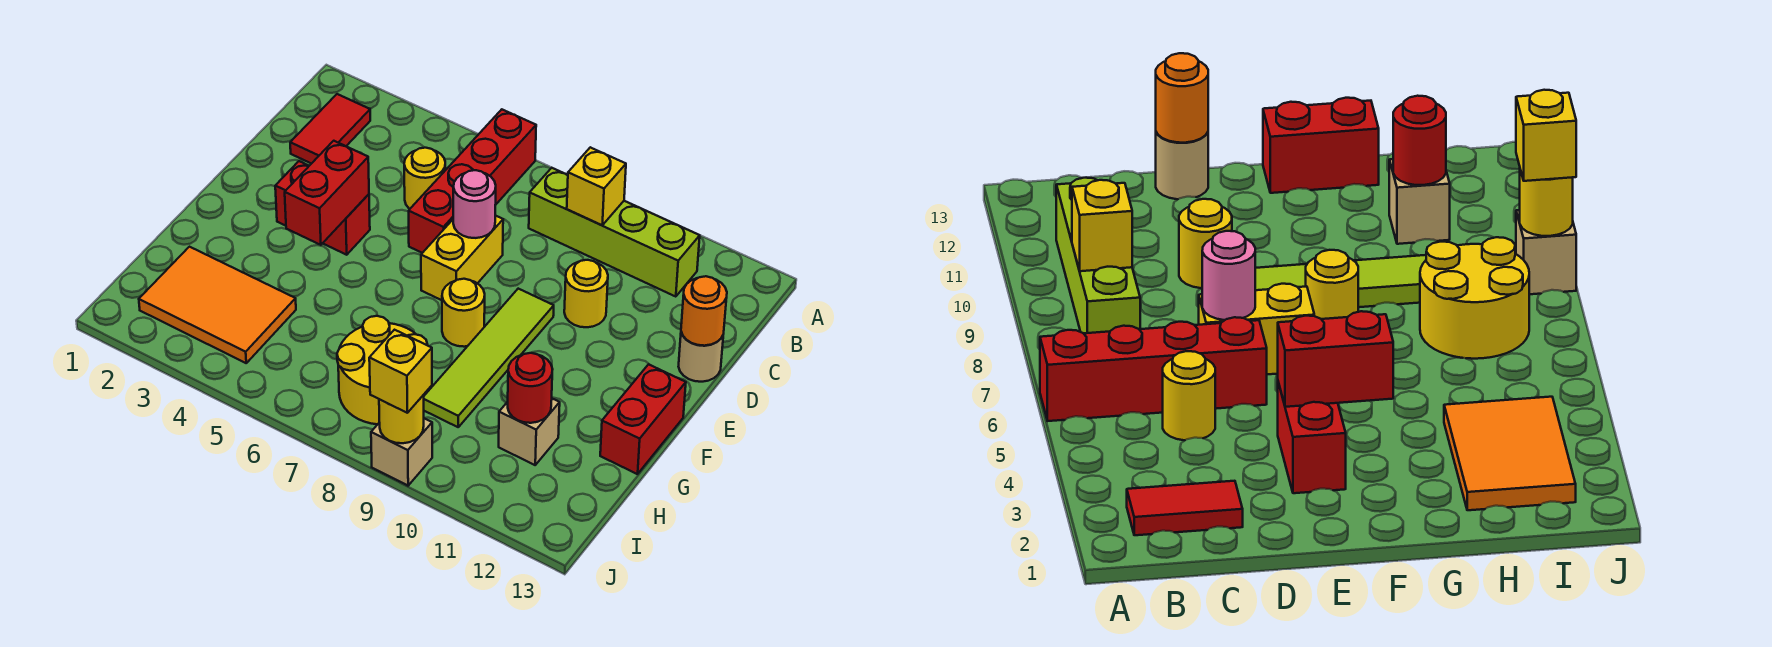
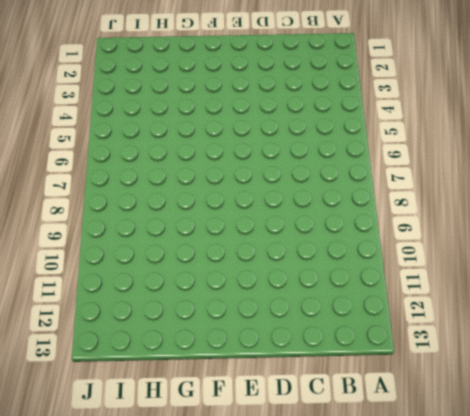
none -> red 1x4 brick [409,110,536,253]
none -> red 1x2 tile [290,94,370,164]
none -> lime 1x4 brick [529,168,700,297]

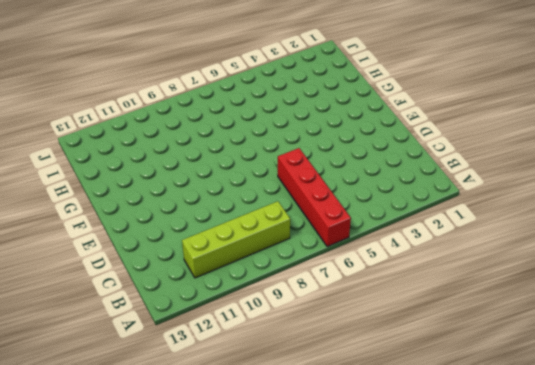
none -> red 1x2 tile [290,94,370,164]
none -> yellow 1x1 round brick [404,148,445,209]
none -> yellow 1x2 brick [421,215,503,300]

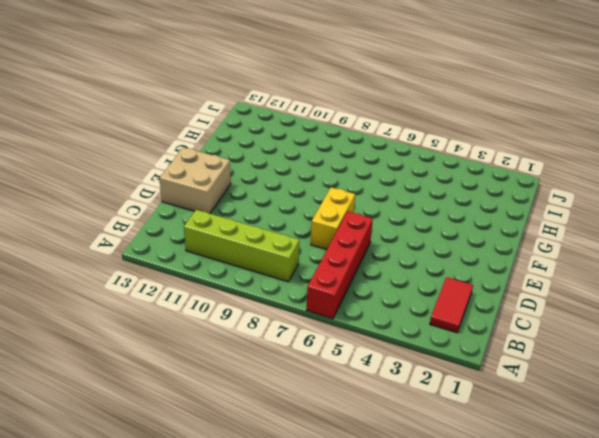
tan 2x2 brick [159,147,231,214] -> tan 1x1 round brick [679,332,723,382]
none -> yellow 1x1 round brick [404,148,445,209]
none -> yellow 1x1 round brick [564,260,608,327]
none -> red 1x2 brick [275,161,370,255]

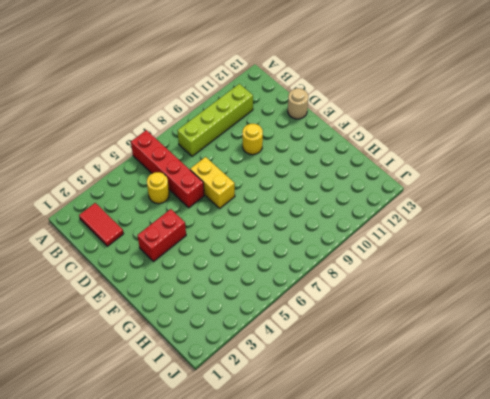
none -> lime 1x4 tile [424,289,554,427]
none -> yellow 1x1 round brick [442,279,485,347]
none -> red 1x2 brick [600,364,686,474]

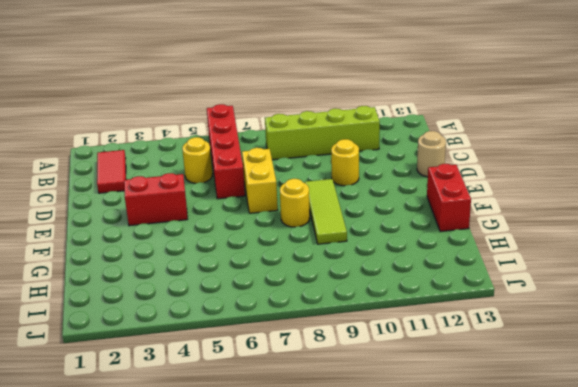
lime 1x3 tile [305,179,347,244] -> lime 1x4 tile [424,289,554,427]
none -> orange 2x3 tile [139,247,296,363]
none -> yellow 2x2 round brick [337,316,428,424]
none -> tan 1x1 brick [499,399,560,465]

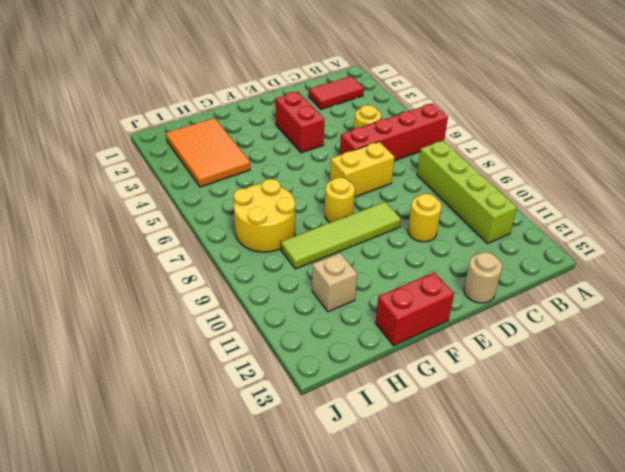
none -> tan 1x1 brick [371,418,432,486]
none -> yellow 1x1 brick [567,147,626,225]
none -> pink 1x1 round brick [453,170,496,238]

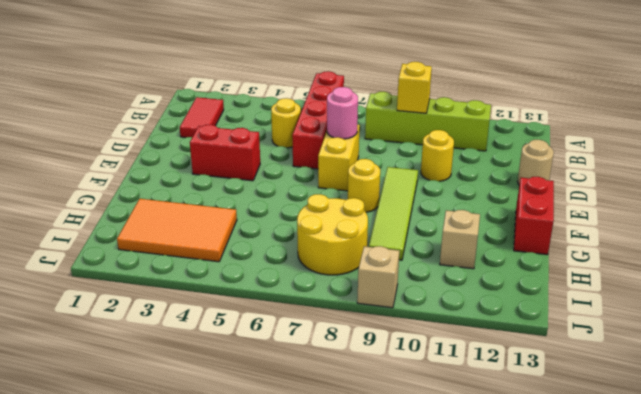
none -> orange 1x1 round brick [681,276,727,346]
none -> red 1x2 brick [285,141,369,245]
none -> red 1x1 round brick [508,353,553,423]

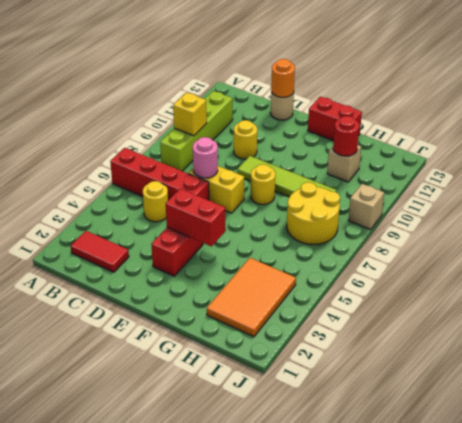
none -> yellow 1x1 round brick [379,396,424,443]
none -> yellow 1x1 brick [369,330,432,413]

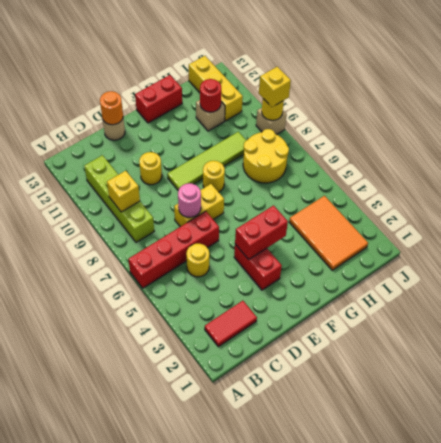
yellow 1x3 brick [189,56,243,121] -> none

